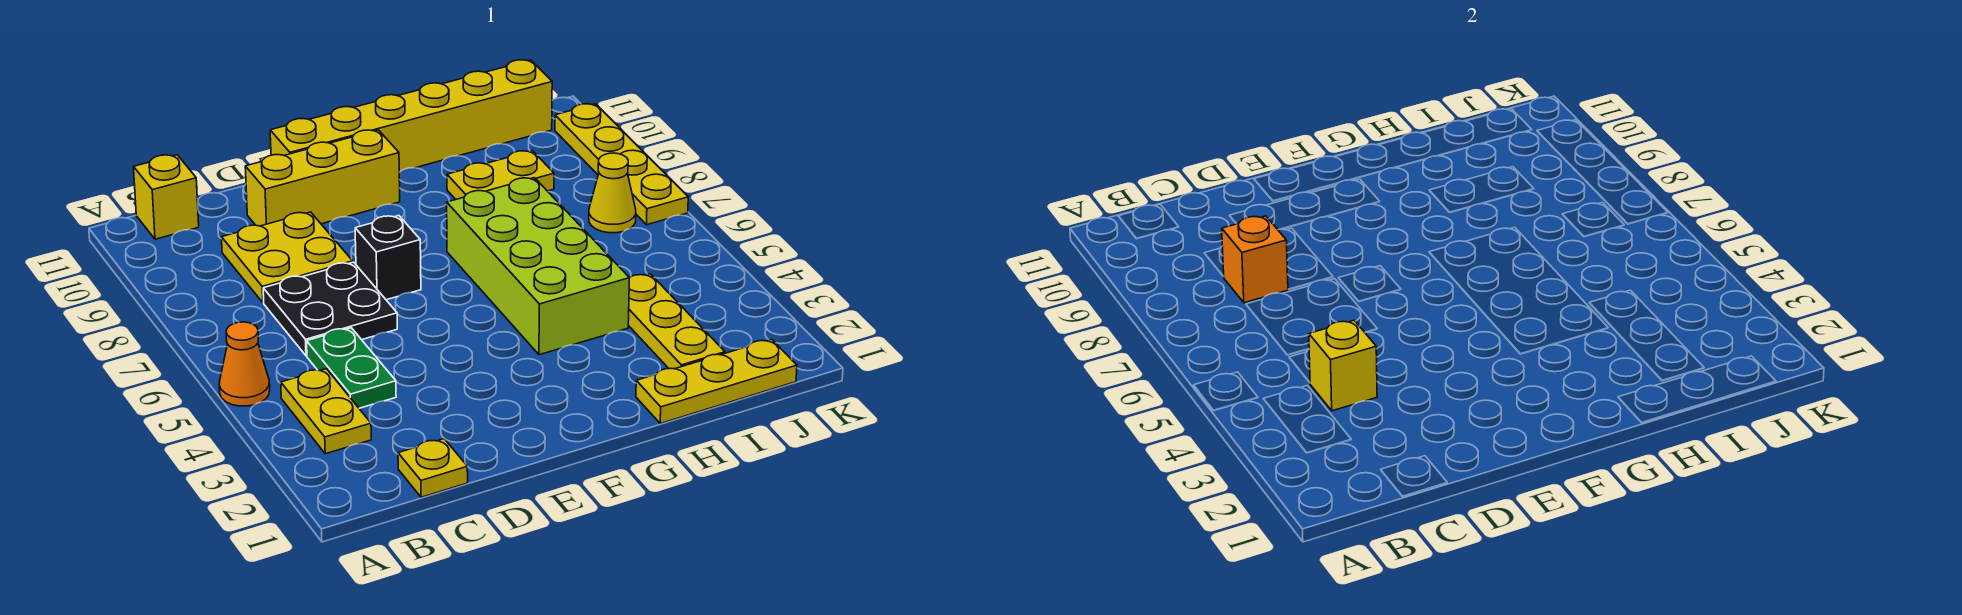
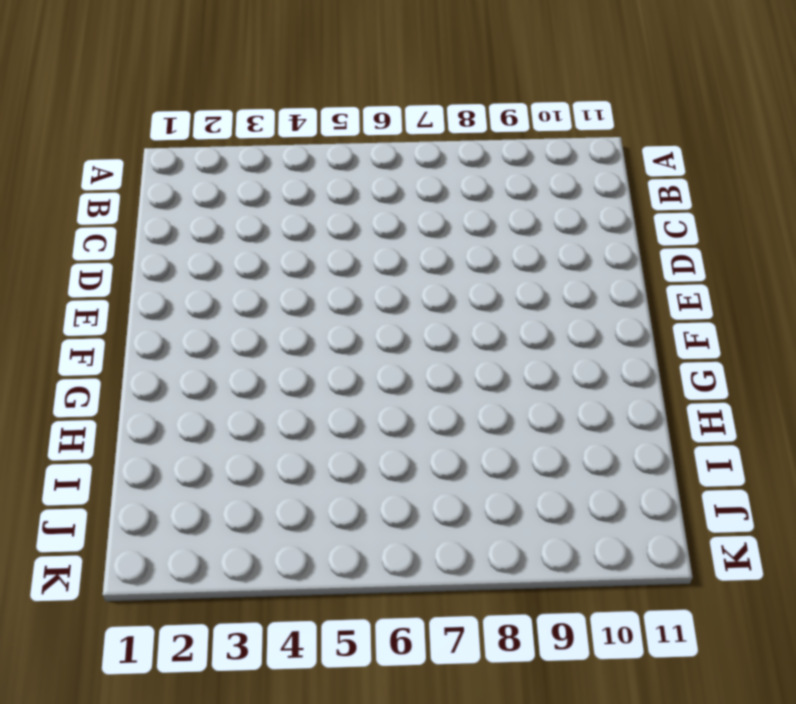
none -> orange 1x1 cone [219,322,270,406]
none -> yellow 1x2 plate [281,369,371,454]
none -> yellow 1x1 brick [134,155,199,239]

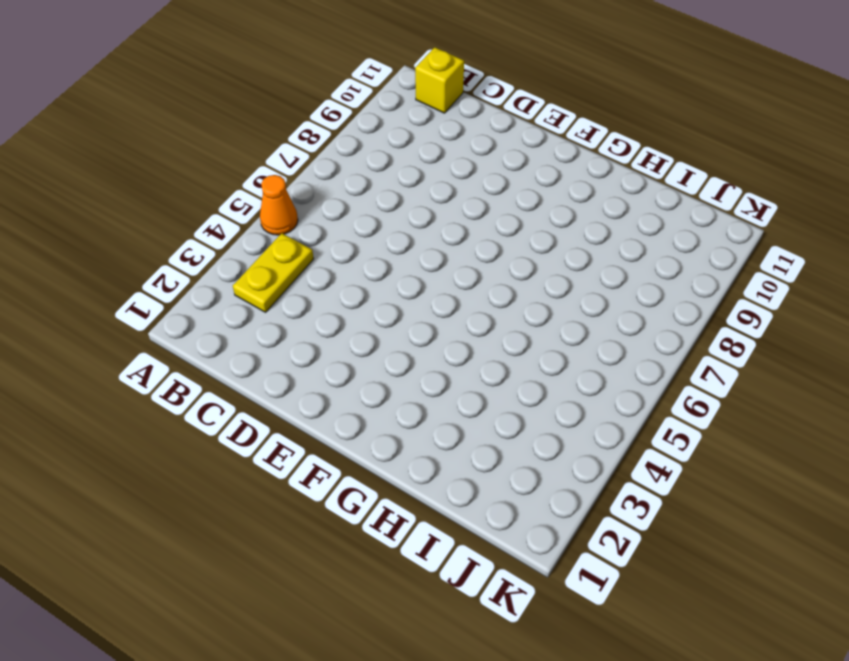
none -> yellow 1x1 plate [398,439,468,497]
none -> green 1x2 plate [307,328,396,408]
none -> black 2x2 plate [263,262,397,356]

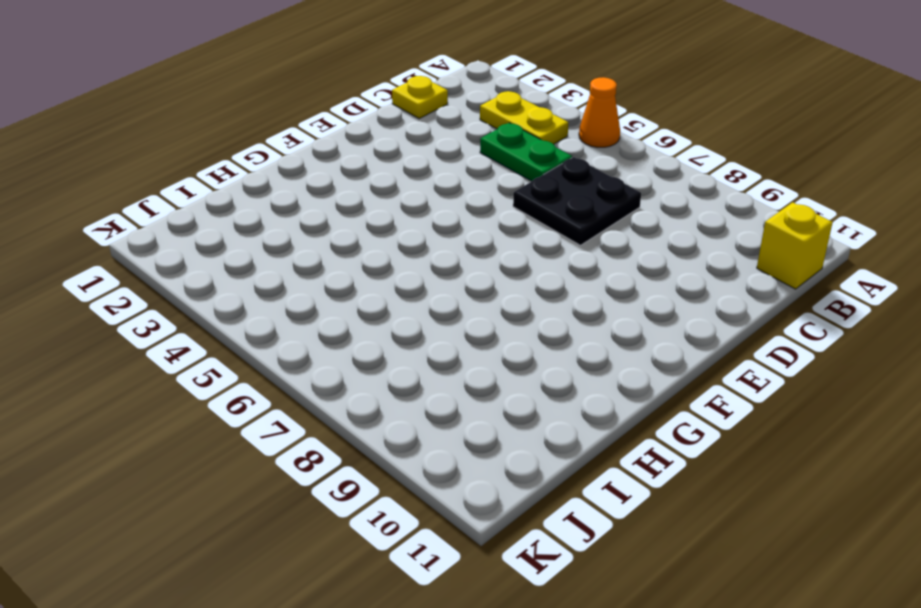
none -> yellow 2x2 plate [222,212,353,303]
none -> yellow 1x3 brick [245,130,400,226]
none -> black 1x1 brick [355,216,421,300]

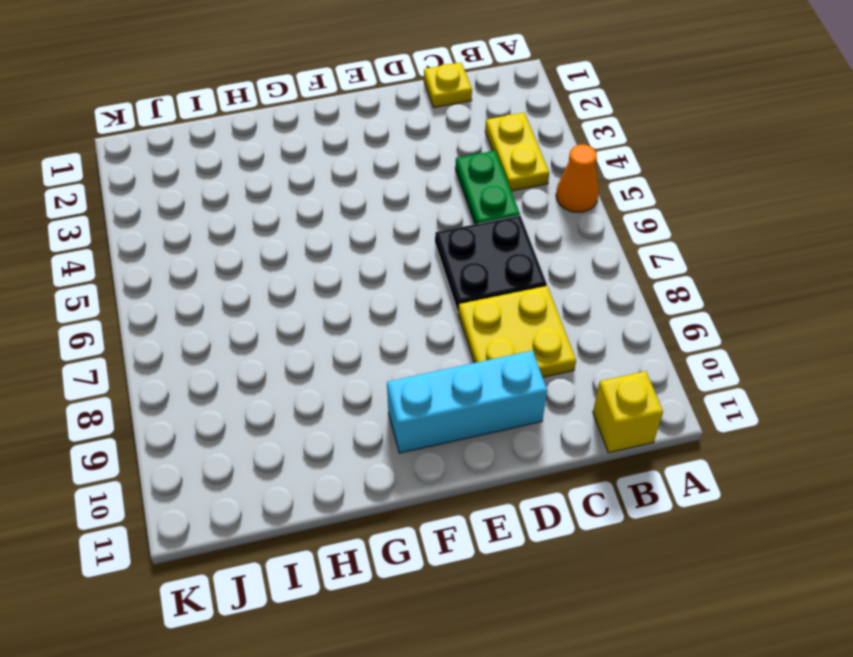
cyan 1x3 brick [387,351,547,453] -> yellow 1x3 brick [245,130,400,226]
none -> black 1x1 brick [355,216,421,300]
none -> yellow 1x6 brick [270,60,552,172]
none -> lime 2x4 brick [447,178,629,355]

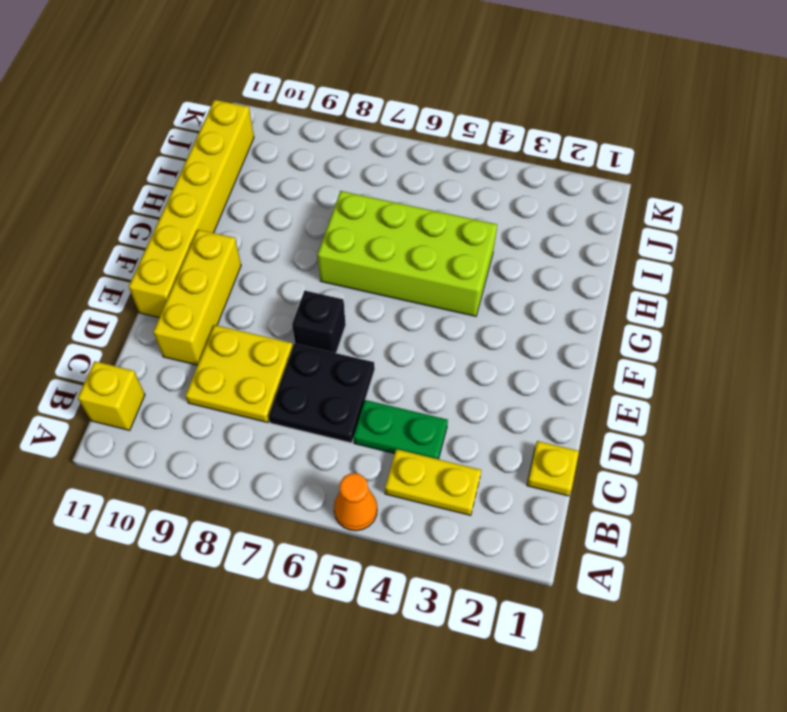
none -> yellow 1x3 plate [636,339,797,423]
none -> yellow 1x2 plate [447,151,554,199]
none -> yellow 1x3 plate [628,274,725,369]

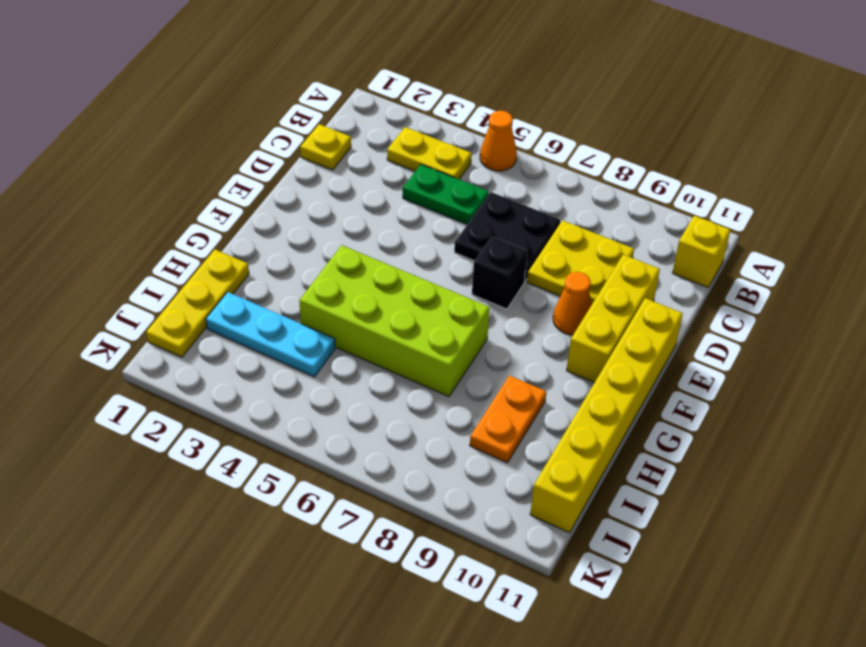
orange 1x1 cone [553,272,592,335] -> none
orange 1x2 plate [470,375,546,463] -> yellow 1x2 plate [447,151,554,199]
cyan 1x3 plate [206,292,335,377] -> yellow 1x3 plate [628,274,725,369]
none -> yellow 1x1 cone [589,153,636,233]
none -> yellow 1x4 plate [555,104,688,225]
none -> yellow 1x1 brick [1309,320,1377,411]

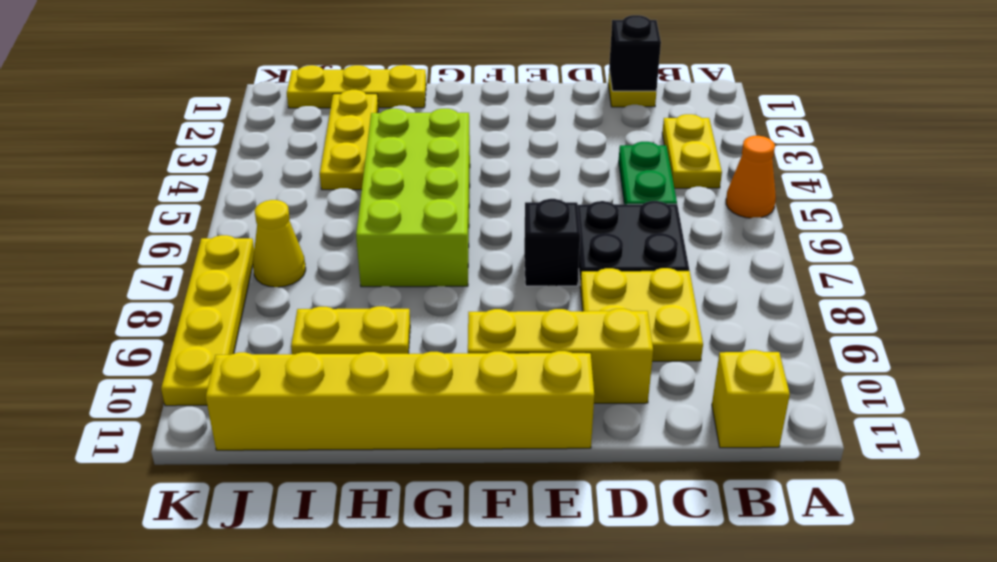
black 1x1 brick [609,15,661,91] -> none
none -> yellow 1x1 brick [1309,320,1377,411]
none -> orange 1x1 brick [1222,216,1288,303]

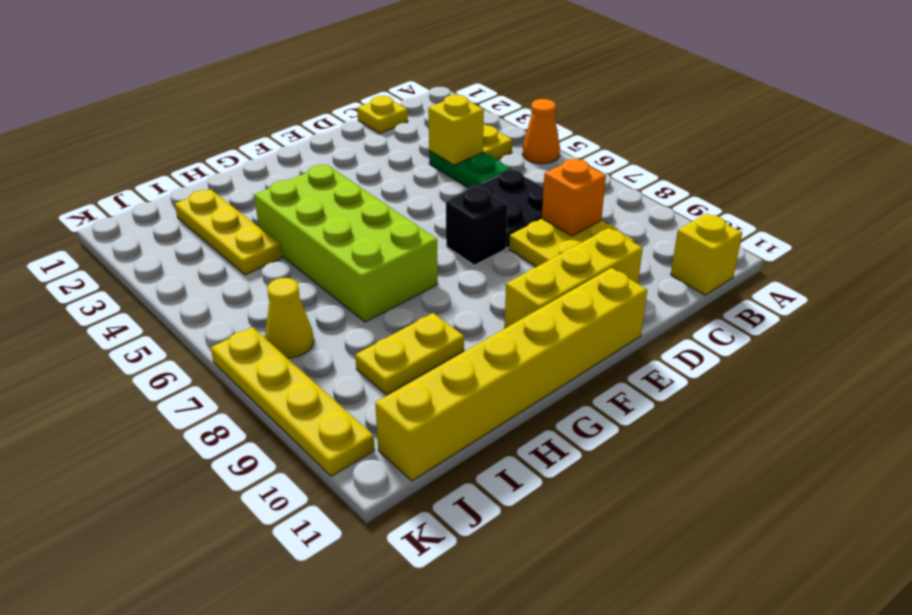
none -> yellow 1x3 plate [636,339,797,423]

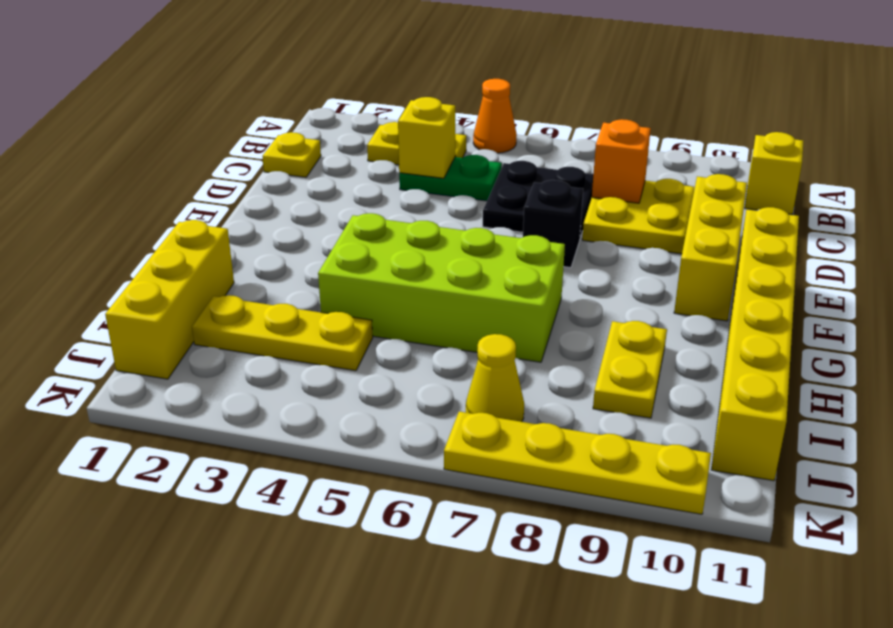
yellow 1x3 brick [105,220,234,379] -> yellow 1x3 plate [636,339,797,423]

